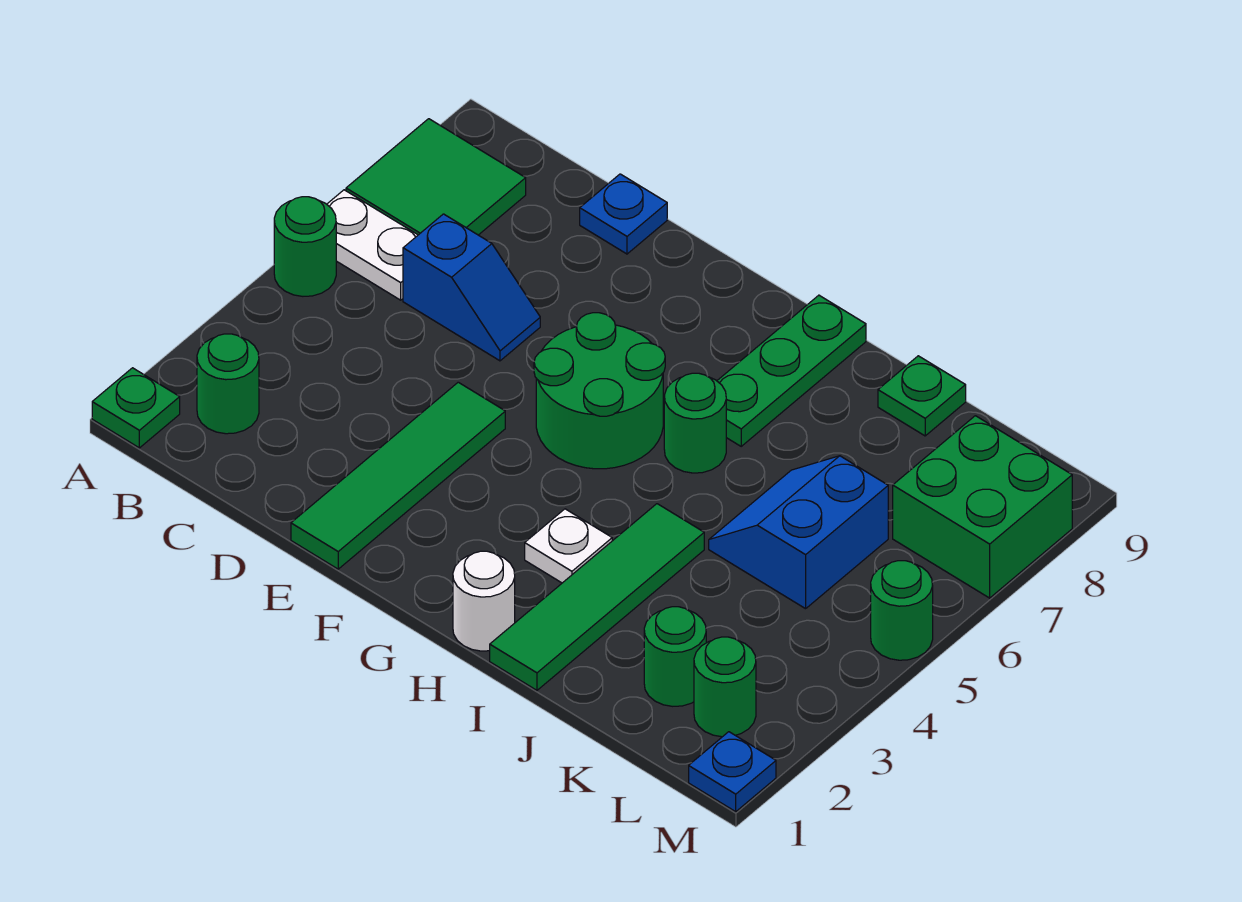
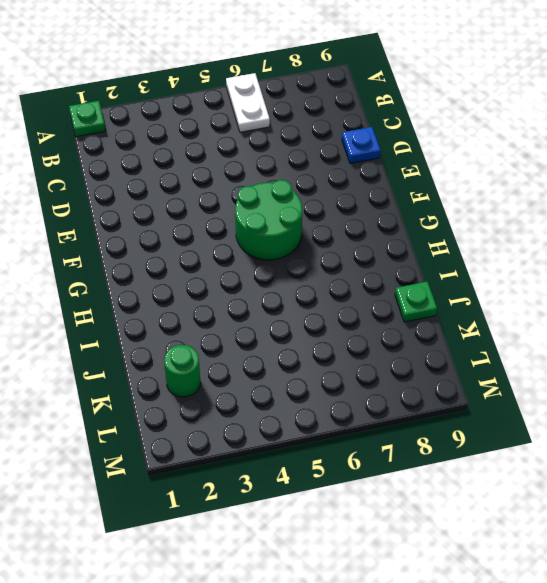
none -> green 1x1 round brick [274,197,336,296]
none -> green 2x2 tile [346,119,526,235]
none -> green 1x1 round brick [197,334,259,434]

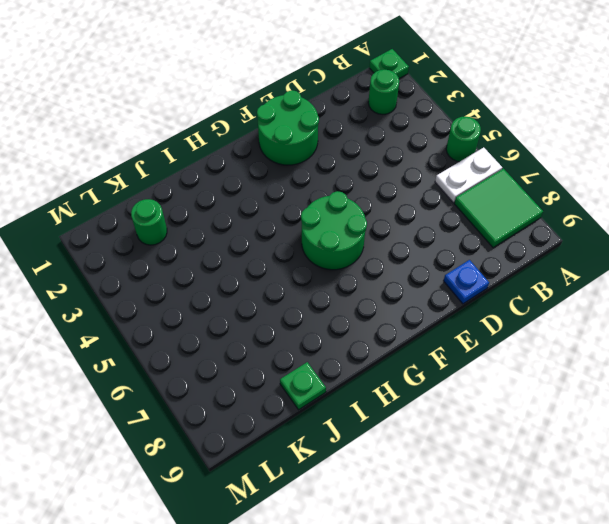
green 2x2 round brick [257,90,319,165] -> green 1x4 tile [291,382,505,569]
none -> blue 1x2 slope [403,214,540,361]
none -> white 1x1 round brick [453,551,515,651]
none -> white 1x1 plate [525,509,612,583]

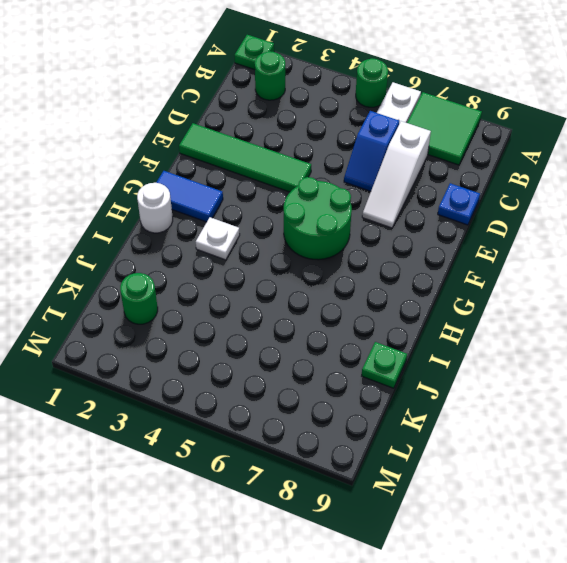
white 1x3 slope [362,121,431,228] -> none
blue 1x2 tile [156,171,223,222] -> none
none -> green 1x1 round brick [664,373,726,473]
none -> green 1x3 plate [717,295,866,446]
none -> green 1x4 tile [490,504,704,690]

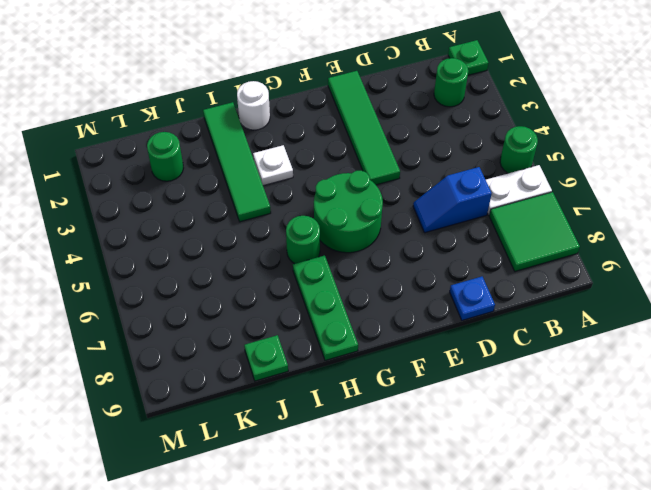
none -> blue 2x2 slope [709,456,888,609]
none -> green 1x1 round brick [694,637,756,737]
none -> green 2x2 brick [893,416,1072,598]

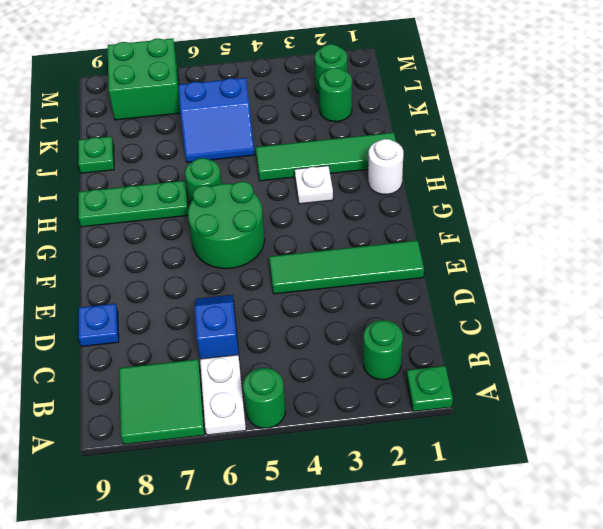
none -> blue 1x1 plate [689,732,776,812]
none -> green 1x1 round brick [871,561,933,660]

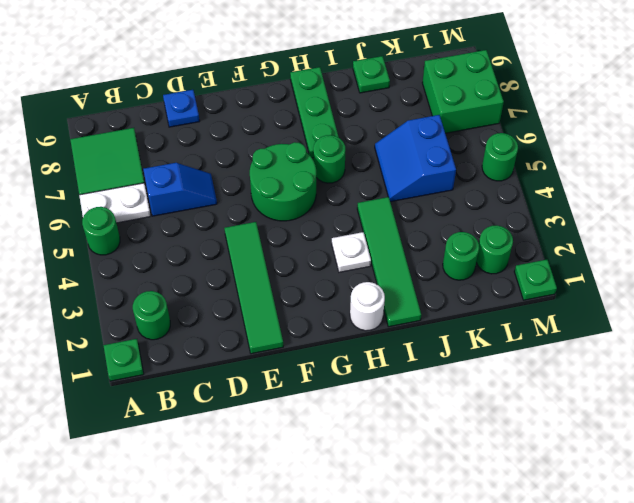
green 1x1 plate [514,260,557,300] -> blue 1x1 plate [689,732,776,812]

